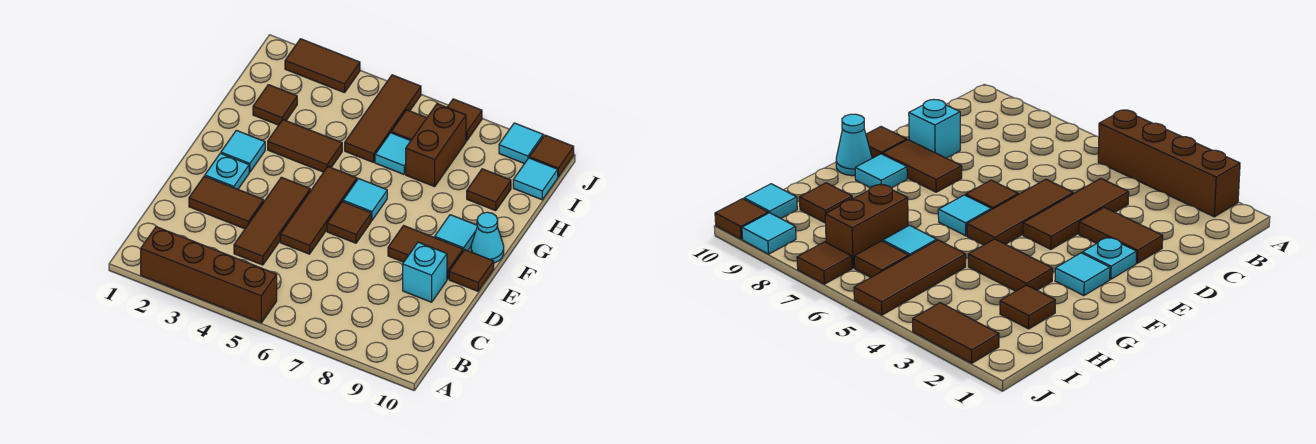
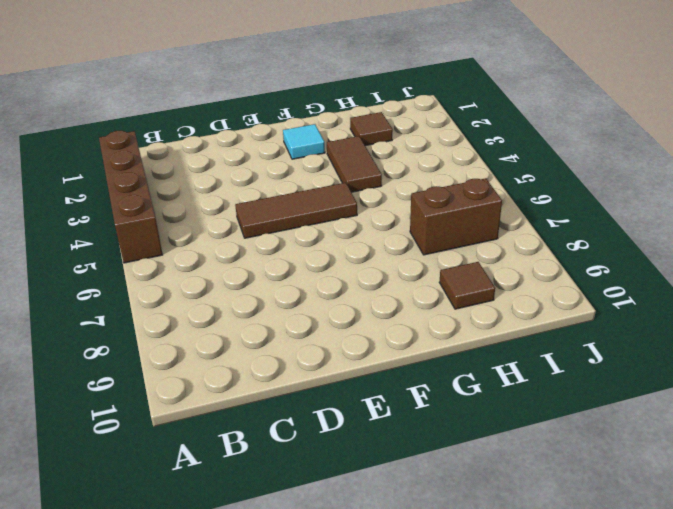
none -> brown 1x3 tile [234,177,310,265]
none -> brown 1x2 tile [189,176,264,229]
none -> cyan 1x1 brick [403,242,447,302]

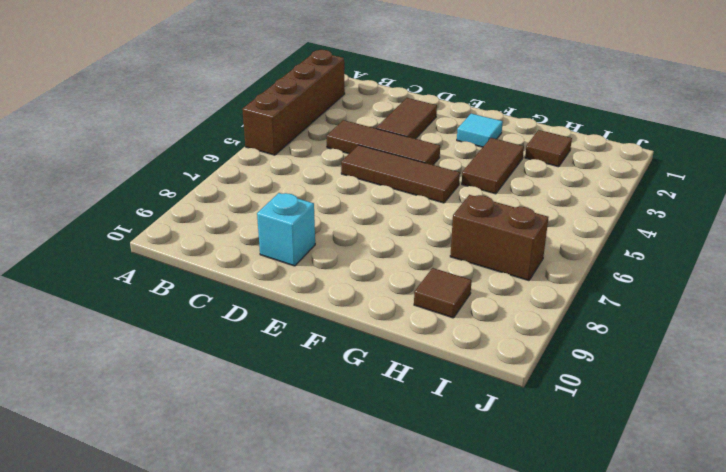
none -> cyan 1x1 plate [205,153,249,189]
none -> brown 1x1 tile [327,202,371,243]
none -> brown 1x2 tile [388,226,463,279]

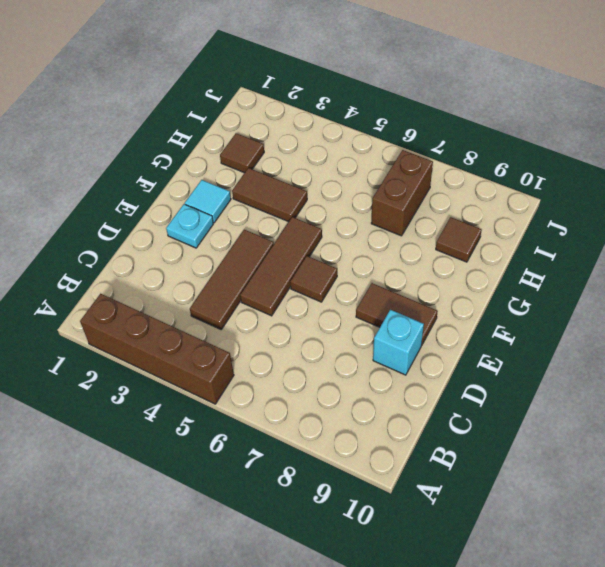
none -> brown 1x2 tile [189,176,264,229]
none -> brown 1x1 tile [449,250,494,291]
none -> cyan 1x1 tile [343,179,387,220]

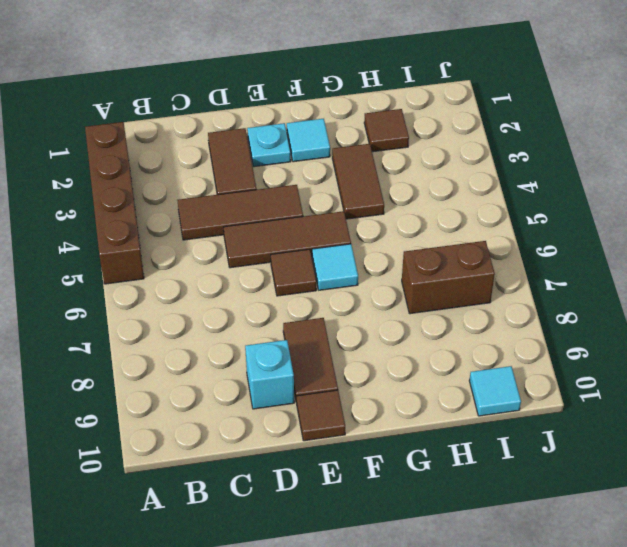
none -> cyan 1x1 tile [435,215,477,251]
none -> cyan 1x1 cone [471,212,504,263]
none -> brown 1x3 tile [345,75,421,162]

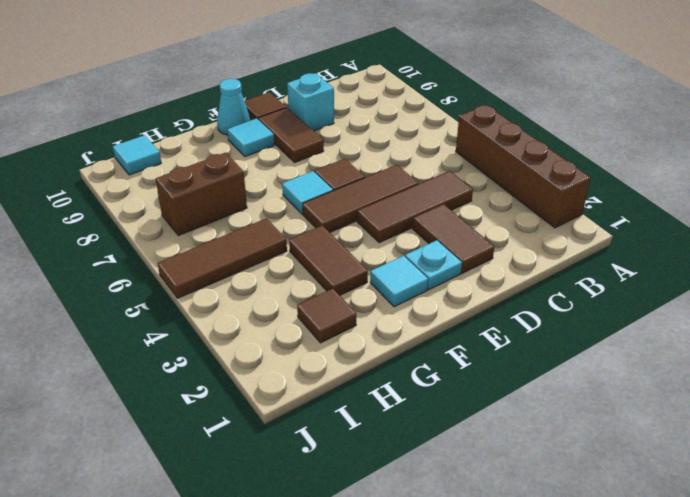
none -> cyan 1x1 tile [375,133,410,174]
none -> brown 1x1 tile [467,169,511,211]
none -> brown 1x1 tile [391,110,426,141]

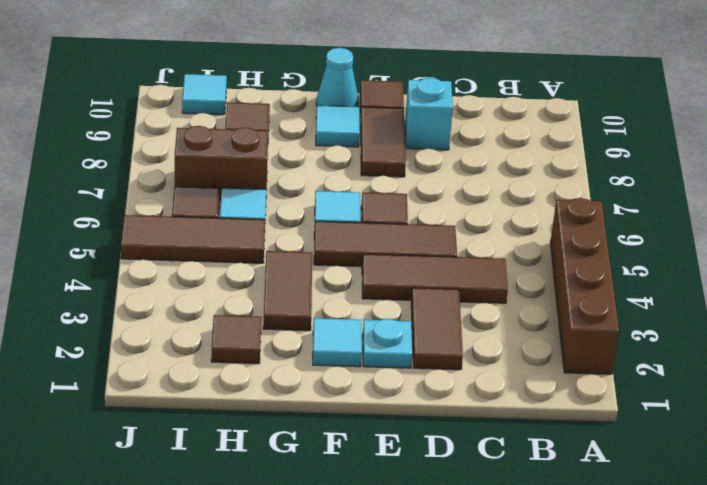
none -> brown 1x2 tile [285,39,360,93]
none -> brown 1x1 tile [447,99,482,141]
none -> cyan 1x1 tile [499,123,543,164]

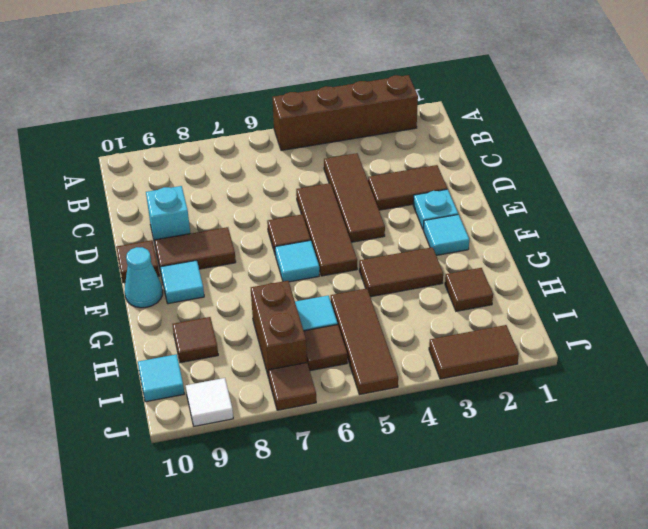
white 1x1 tile [186,378,233,426] -> cyan 1x1 tile [499,123,543,164]
none -> brown 1x1 tile [529,135,574,177]

